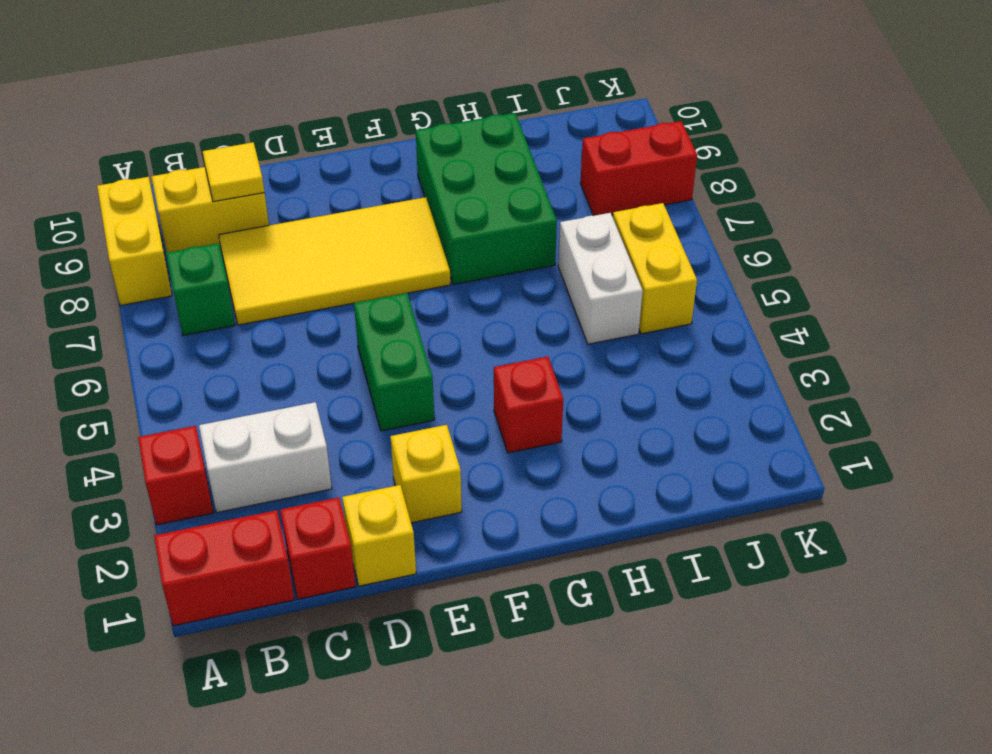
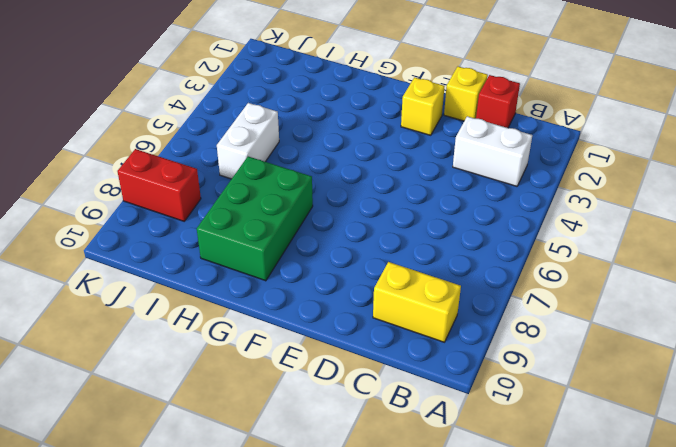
none -> red 1x2 brick [154,510,294,626]
none -> red 1x1 brick [138,426,213,525]
none -> yellow 1x2 brick [97,177,172,306]

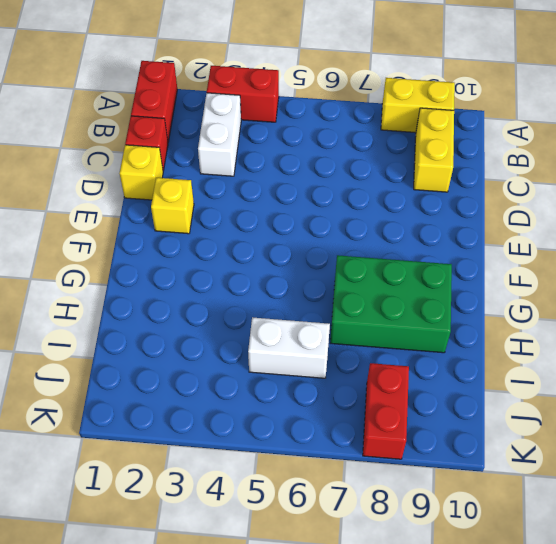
red 1x2 brick [207,66,279,122] -> red 1x1 brick [138,426,213,525]
none -> green 1x1 brick [166,243,235,335]
none -> yellow 2x4 tile [219,197,450,325]
none -> green 1x2 brick [354,293,434,431]

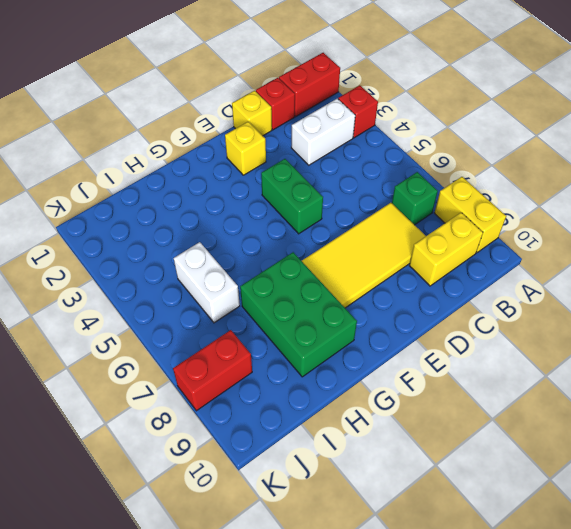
none -> red 1x1 brick [494,357,563,453]
none -> yellow 1x2 brick [613,203,697,334]
none -> yellow 1x1 tile [203,142,264,202]

